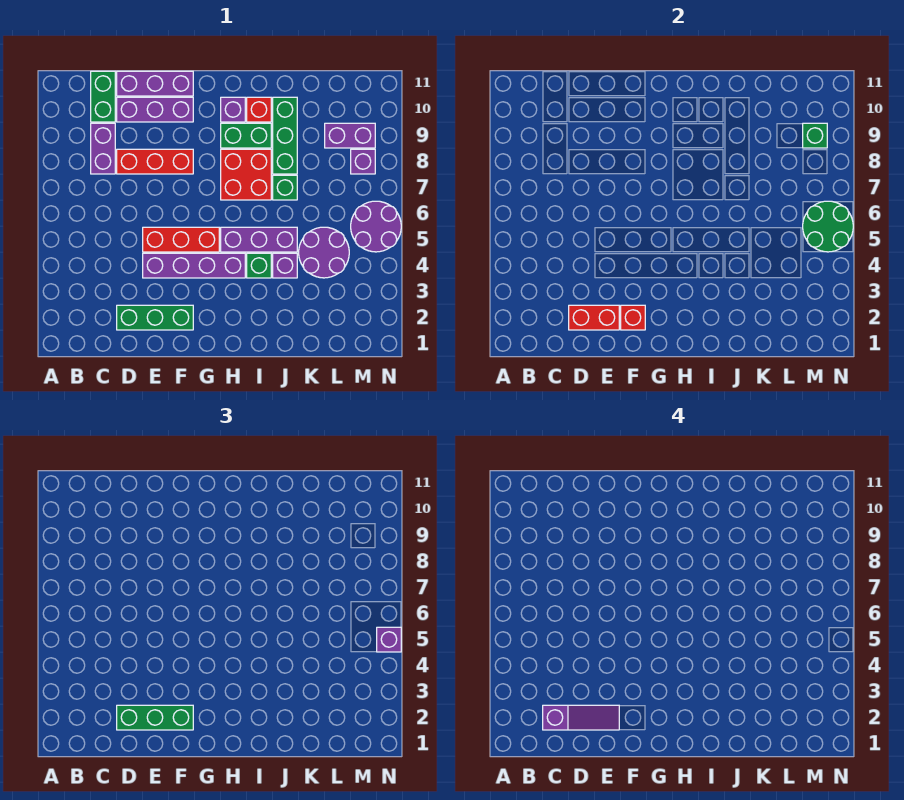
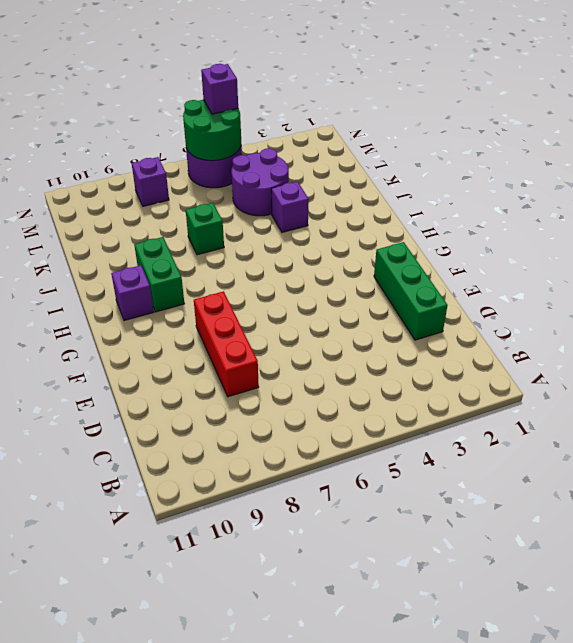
none -> purple 1x2 brick [91,123,115,174]
none -> green 1x2 brick [91,71,115,122]
none -> purple 1x3 brick [117,97,193,122]

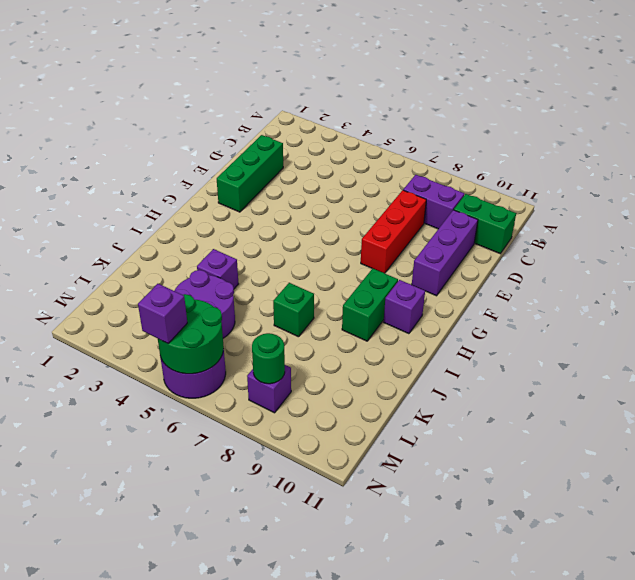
green 1x1 round brick [252,333,285,384] -> none
none -> purple 1x3 brick [117,71,193,96]
none -> purple 1x4 brick [143,253,245,278]
none -> red 1x3 brick [143,227,219,252]

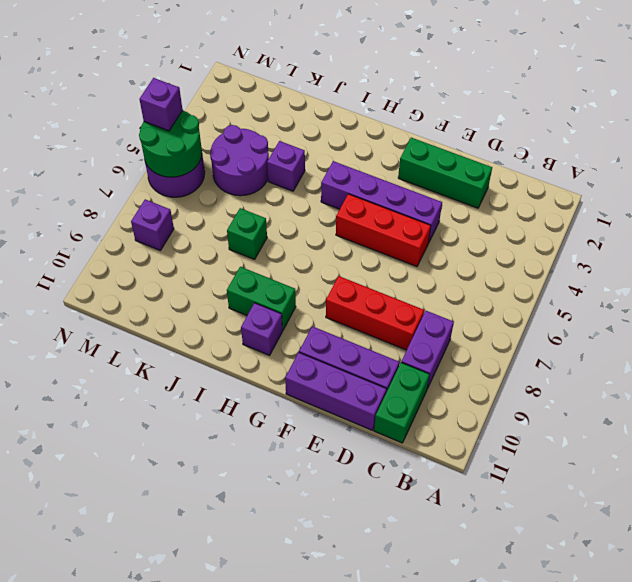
none -> purple 1x3 brick [221,227,297,252]
none -> red 2x2 brick [221,149,271,200]
none -> green 1x1 brick [247,253,271,278]

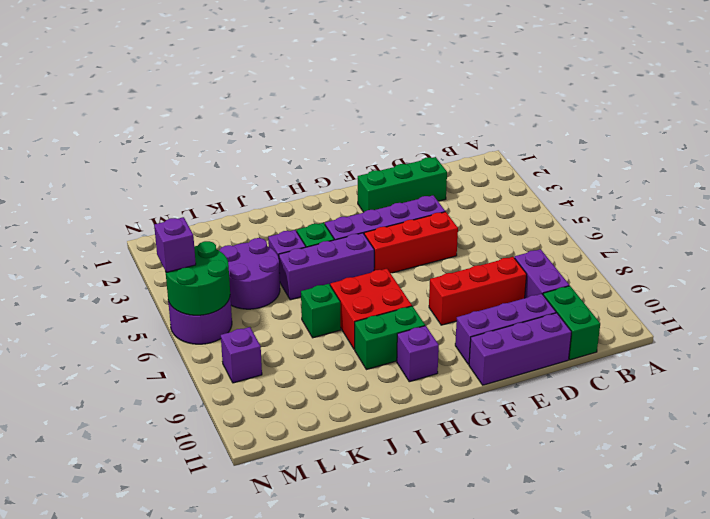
none -> red 1x1 brick [247,97,271,122]
none -> green 1x3 brick [273,97,297,174]
none -> purple 1x2 brick [325,123,375,148]

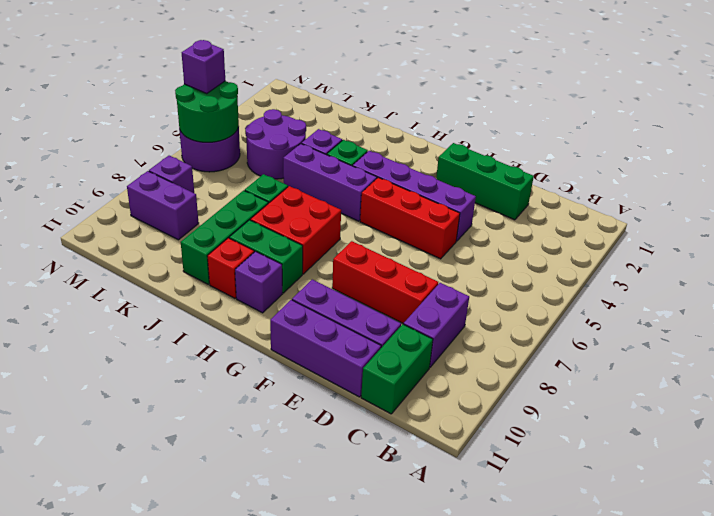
none -> red 1x2 brick [569,305,619,330]
none -> red 1x1 brick [621,305,645,330]
none -> green 1x1 brick [803,123,827,148]

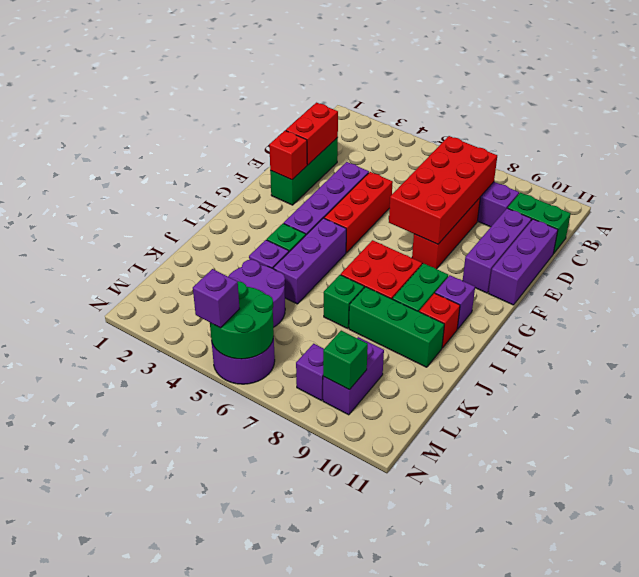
red 2x4 brick [389,136,497,244] -> none
none -> green 1x3 brick [117,705,193,730]
none -> purple 1x3 slope [543,705,619,730]

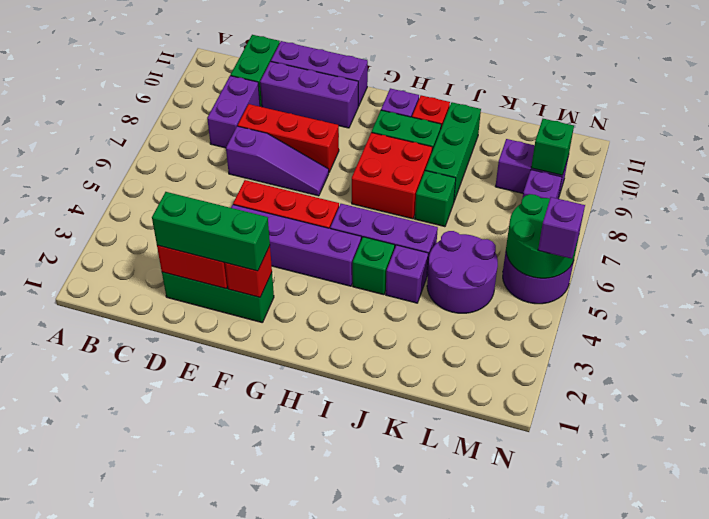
purple 1x3 slope [226,126,329,196] -> purple 1x3 slope moved to [543,705,619,730]

